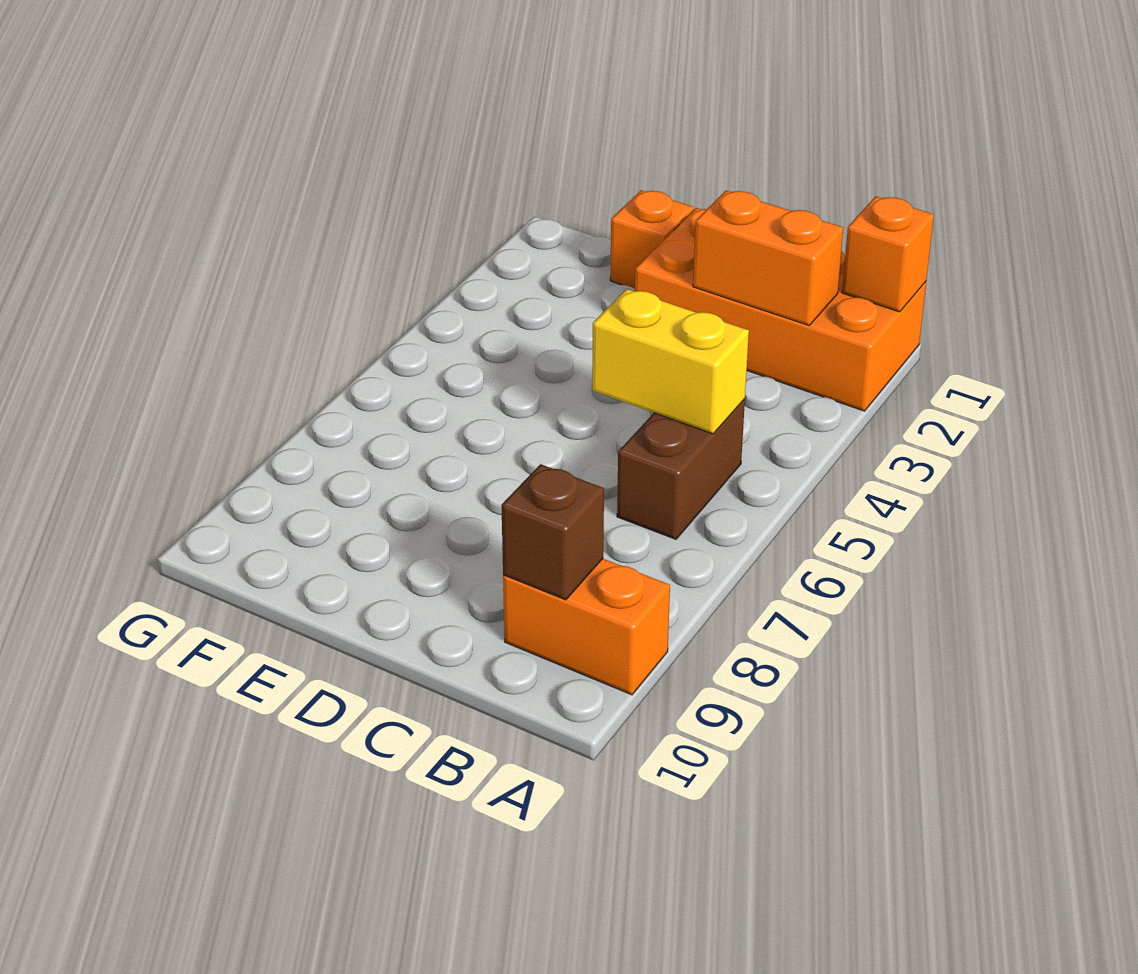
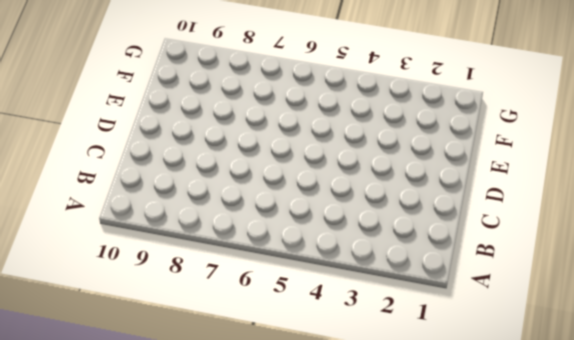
none -> orange 2x4 brick [635,208,926,411]
none -> orange 1x2 brick [503,559,670,695]

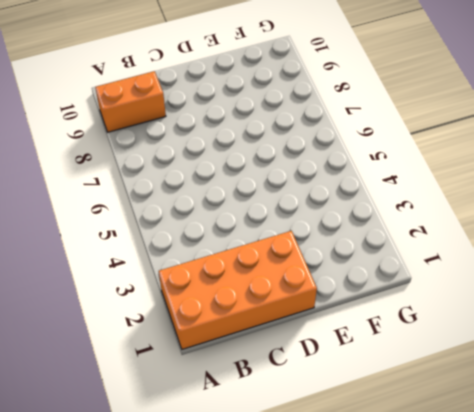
none -> brown 1x2 brick [617,399,745,539]
none -> orange 1x1 brick [610,190,694,289]

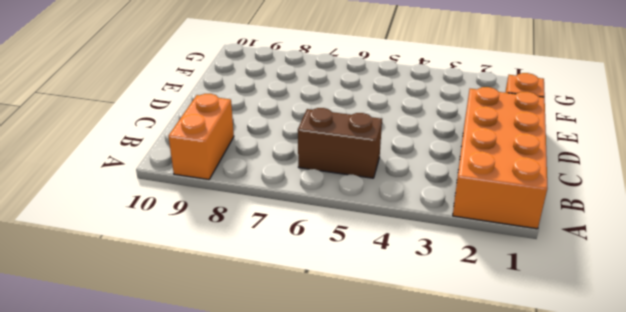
none -> orange 1x1 brick [842,196,934,312]
none -> orange 1x2 brick [693,191,843,325]

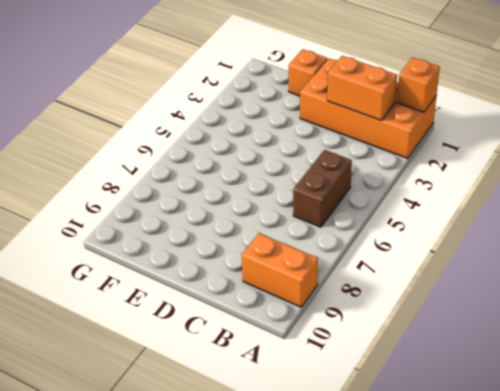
none -> yellow 1x2 brick [592,289,749,434]
none -> brown 1x1 brick [501,464,604,600]

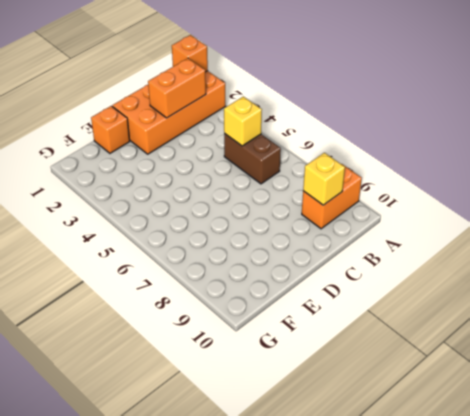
yellow 1x1 brick [224,96,262,146] -> yellow 1x2 brick [592,289,749,434]
yellow 1x1 brick [303,153,345,205] -> brown 1x1 brick [501,464,604,600]

